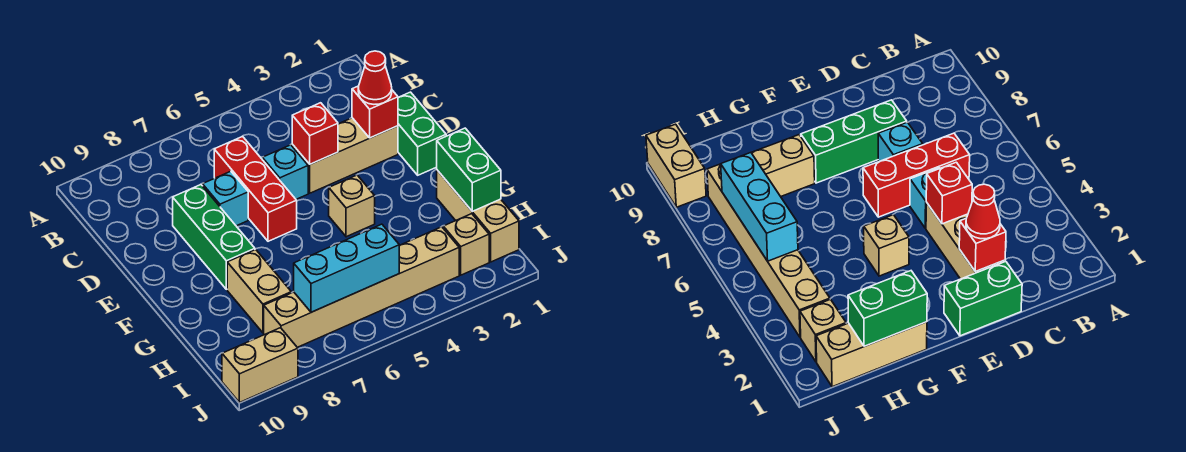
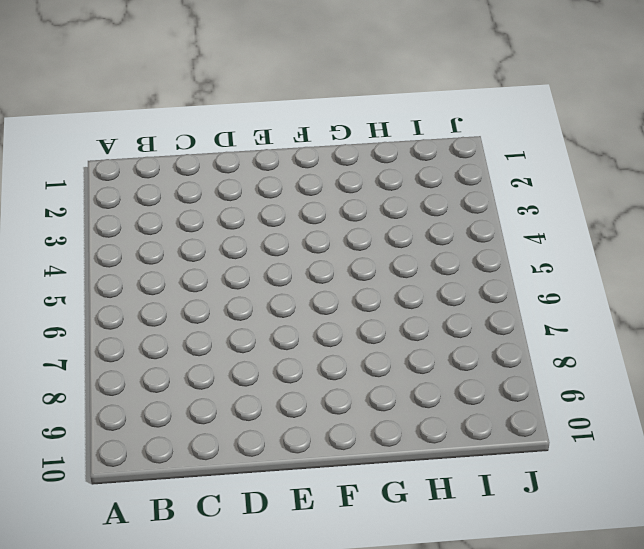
none -> red 1x3 brick [214,136,297,241]
none -> green 1x2 brick [398,92,446,175]
none -> tan 1x3 brick [292,118,398,193]

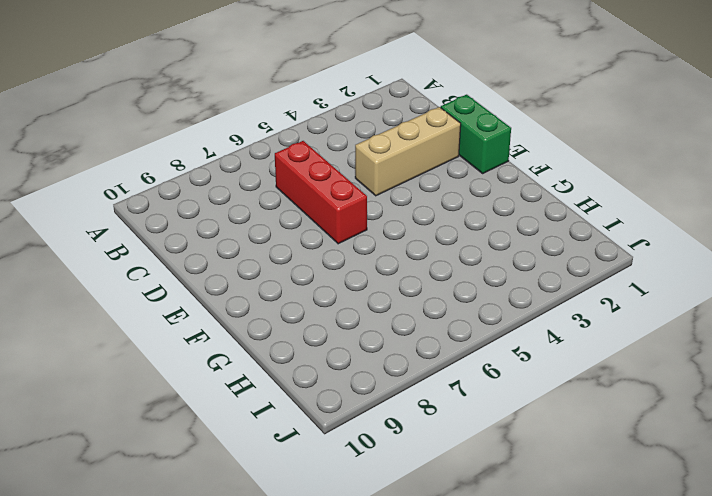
none -> cyan 1x1 brick [262,145,308,199]
none -> cyan 1x1 brick [203,171,248,226]
none -> green 1x3 brick [173,185,255,289]

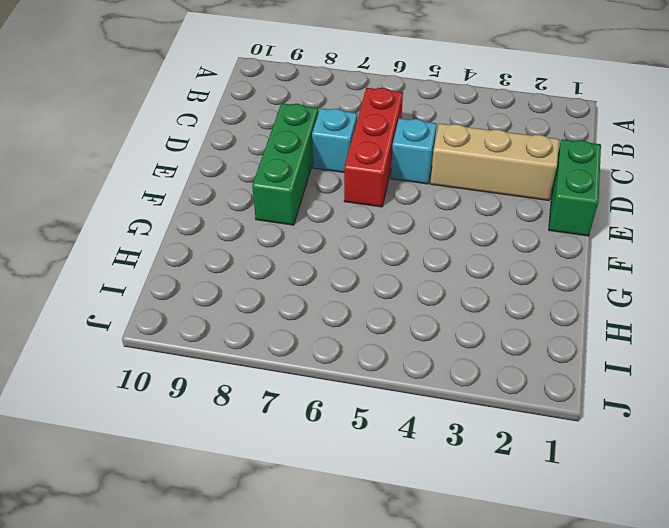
none -> tan 1x1 brick [329,175,375,237]
none -> tan 1x3 brick [437,170,519,262]
none -> tan 1x2 brick [227,249,291,333]

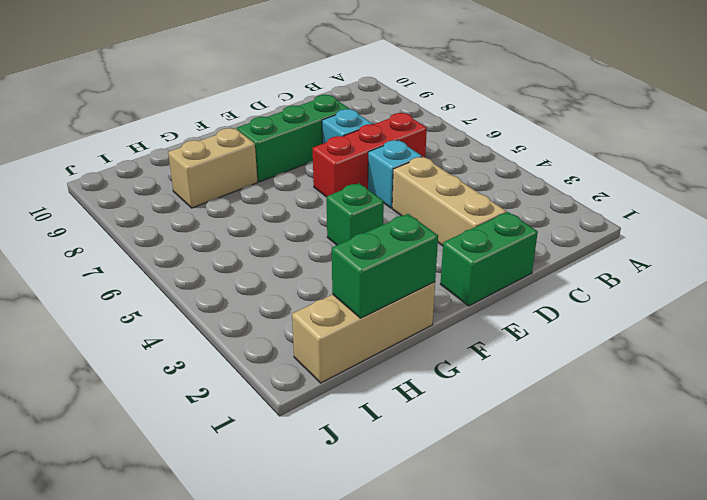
green 1x1 brick [327,183,384,245] -> tan 1x1 brick [329,175,375,237]
none -> tan 1x1 brick [443,214,489,275]
none -> tan 1x6 brick [264,227,459,347]
none -> tan 1x2 brick [222,328,298,403]

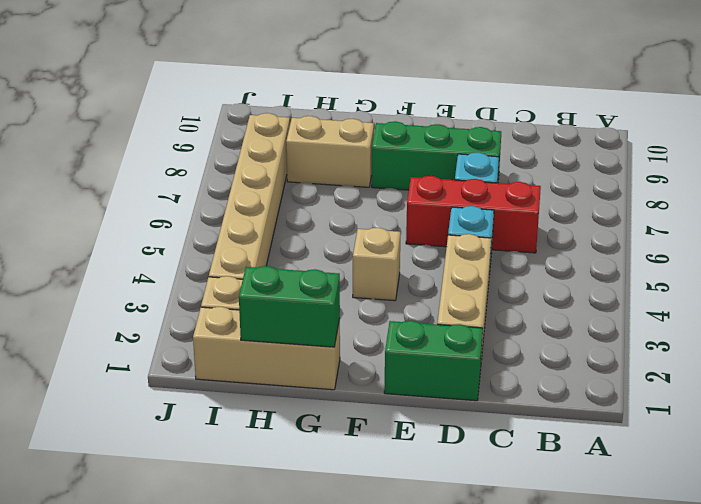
none -> tan 1x2 brick [222,328,298,403]
none -> red 1x1 brick [352,86,398,138]
none -> red 1x1 brick [292,103,338,164]

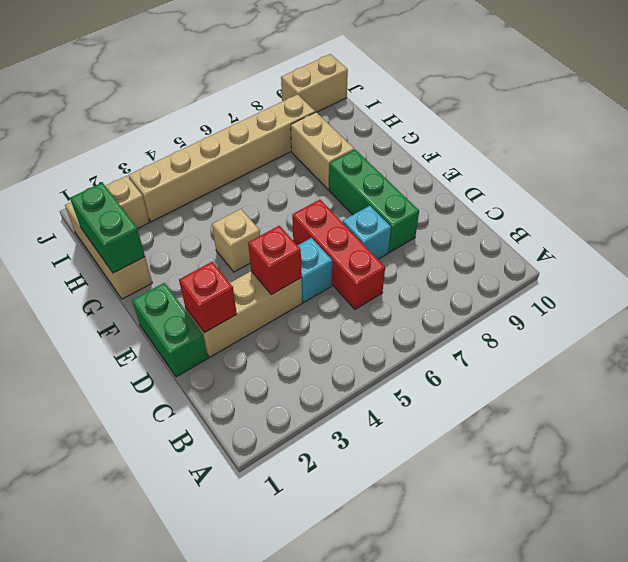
none -> cyan 1x3 brick [294,224,399,312]
none -> red 1x1 cone [358,51,392,104]

